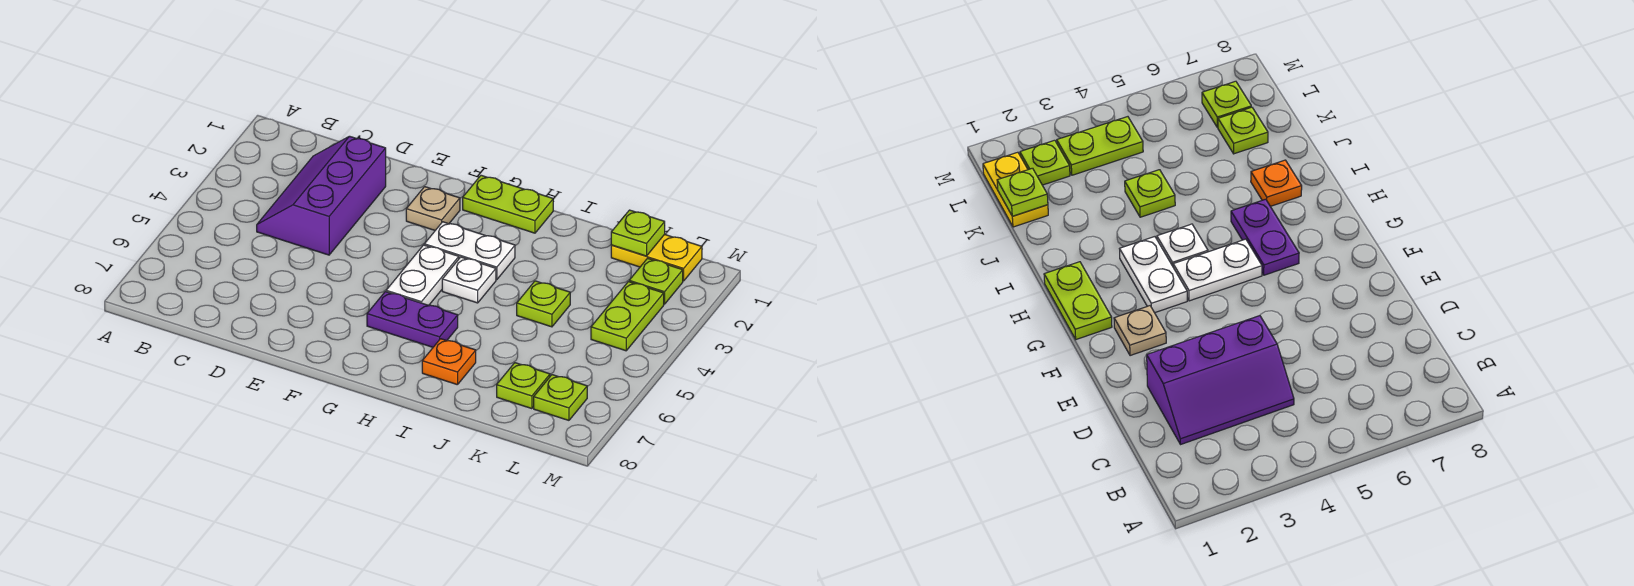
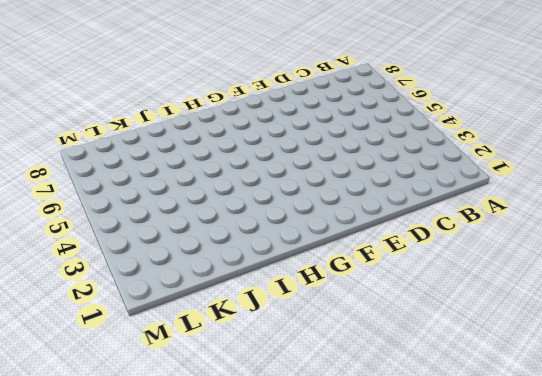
none -> purple 2x3 slope [257,136,386,255]
none -> tan 1x1 plate [406,187,460,230]
none -> lime 1x2 plate [463,175,553,233]

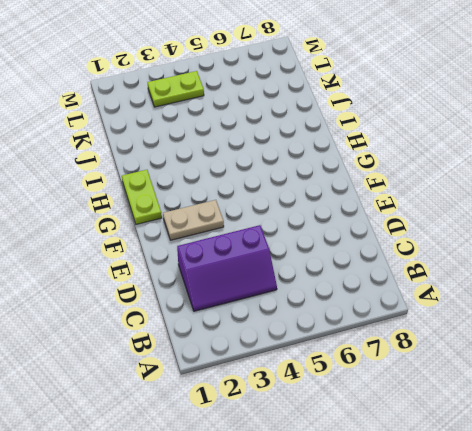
tan 1x2 plate [163,200,224,240] -> tan 1x1 plate [406,187,460,230]
none -> white 1x2 plate [424,222,515,280]
none -> white 1x2 plate [386,245,459,305]
none -> purple 1x2 plate [367,292,458,347]

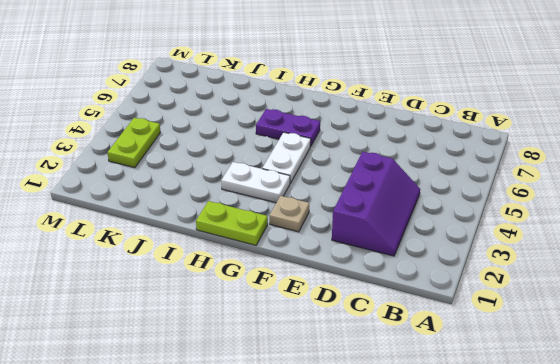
none -> white 1x1 plate [442,257,496,303]
none -> orange 1x1 plate [422,339,476,385]
none -> lime 1x1 plate [517,281,570,327]

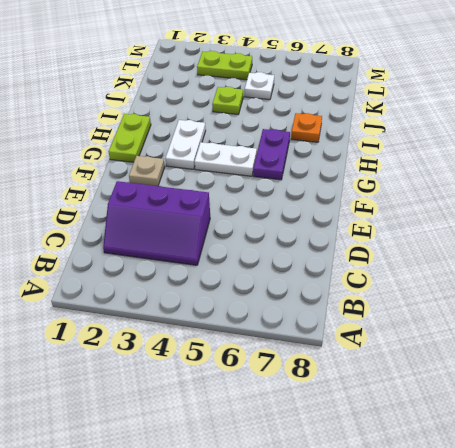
white 1x1 plate [245,72,274,100] -> white 1x1 plate moved to [442,257,496,303]
none -> yellow 1x2 plate [611,234,702,281]
none -> lime 1x1 plate [497,363,550,409]
none -> lime 1x1 plate [629,258,683,304]

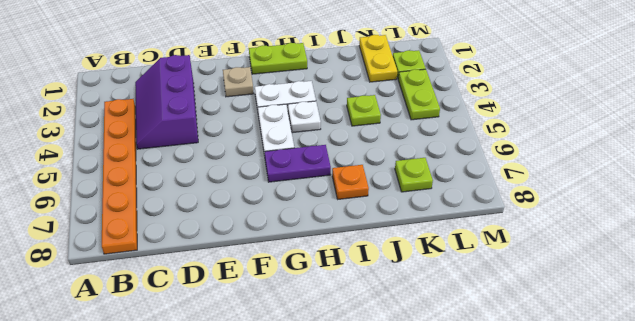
orange 1x6 plate [102,99,137,254] -> none
yellow 1x2 plate [359,35,397,82] -> yellow 1x2 plate turned to [611,234,702,281]
none -> lime 1x1 plate [534,375,587,420]
none -> lime 1x1 plate [611,210,665,256]

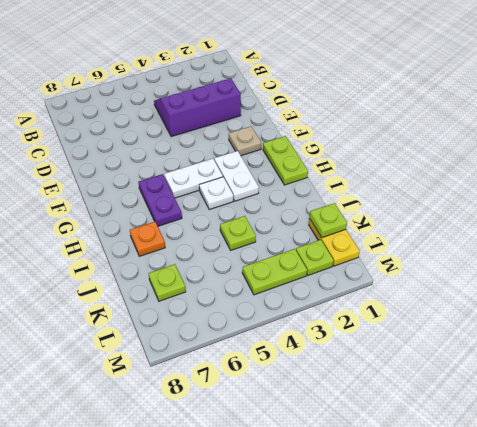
none -> lime 1x1 plate [534,375,587,420]

